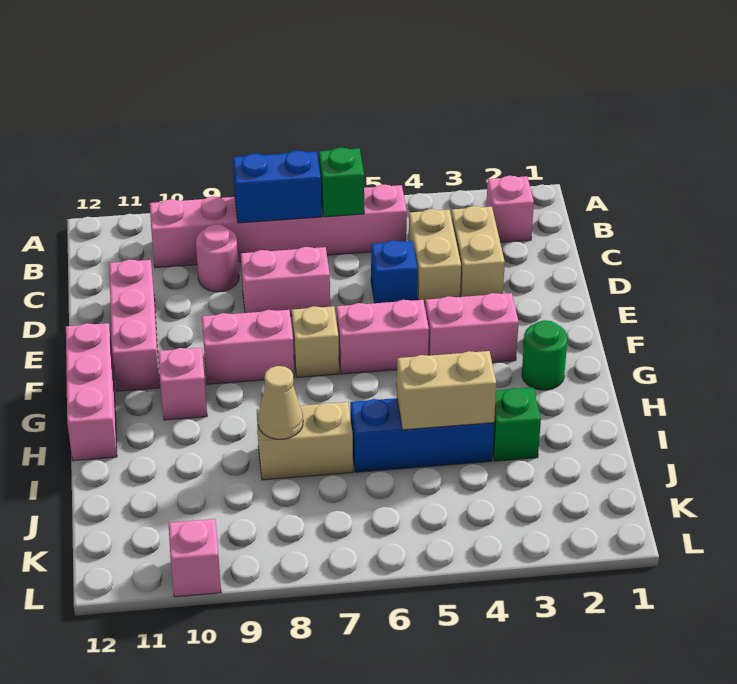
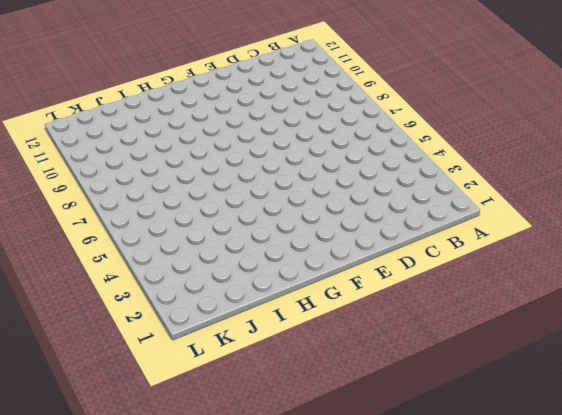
none -> pink 1x1 brick [486,176,534,243]
none -> pink 1x6 brick [150,185,407,268]
none -> tan 1x2 brick [451,206,505,297]

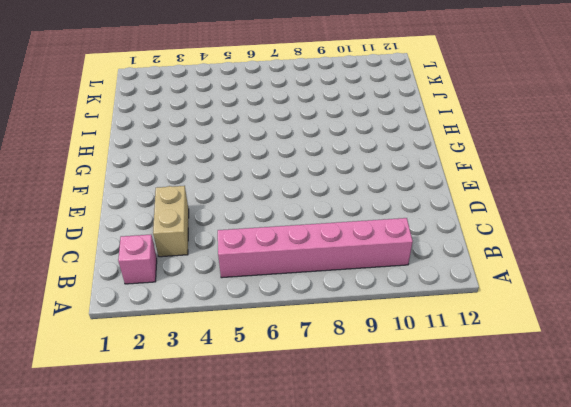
none -> tan 1x2 brick [409,209,461,306]
none -> pink 1x1 round brick [196,224,239,292]
none -> blue 1x1 brick [371,240,418,303]

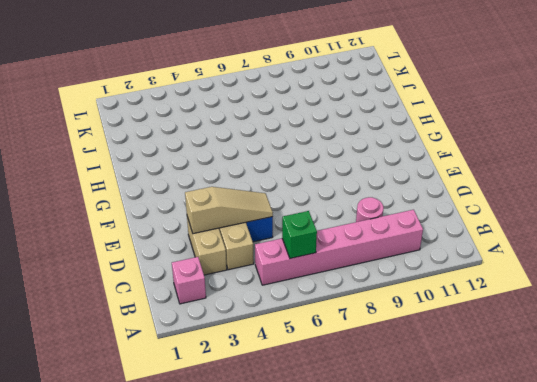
tan 1x3 slope [185,187,273,234] -> none
none -> pink 1x2 brick [241,247,330,316]
none -> pink 1x3 brick [109,260,160,391]
none -> pink 1x2 brick [425,293,519,362]

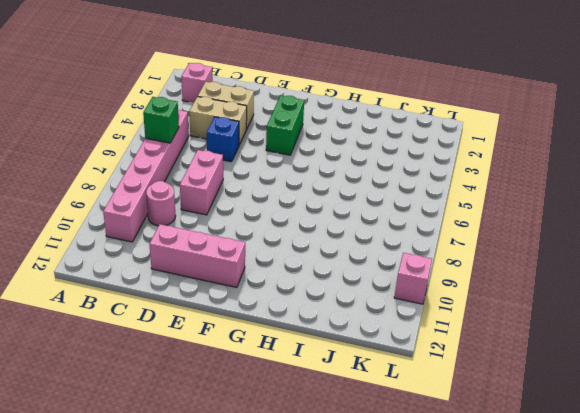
green 1x2 brick [266,96,304,155] -> pink 1x2 brick [425,293,519,362]
none -> pink 1x2 brick [336,300,429,374]
none -> tan 1x1 brick [292,306,339,377]
none -> pink 1x2 brick [202,310,294,384]

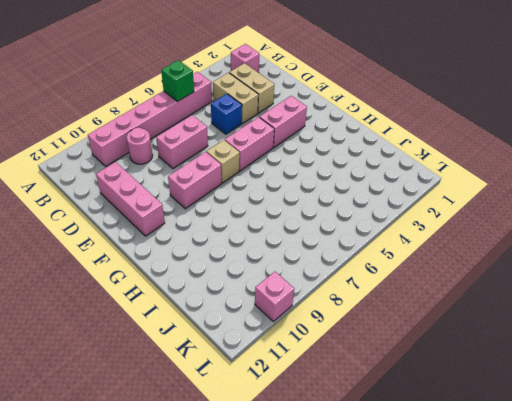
none -> pink 1x3 brick [66,323,117,461]
none -> green 1x1 round brick [522,320,567,390]
none -> pink 1x1 brick [158,348,207,420]

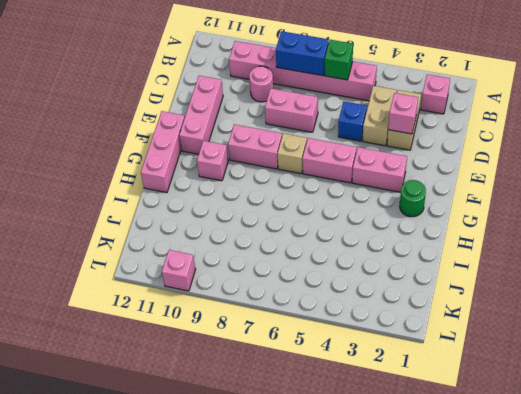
pink 1x1 brick [388,93,418,134] -> none
none -> green 1x1 brick [492,388,541,461]
none -> blue 1x3 brick [350,398,494,472]
none -> tan 1x2 brick [257,402,353,480]

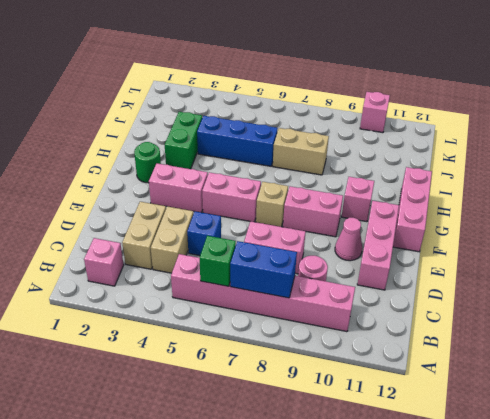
pink 1x1 cone [335,218,362,261] -> none
green 1x2 brick [165,112,202,169] -> green 1x1 brick [492,388,541,461]
none -> tan 1x2 brick [397,351,496,430]
none -> tan 1x1 cone [258,366,303,439]

